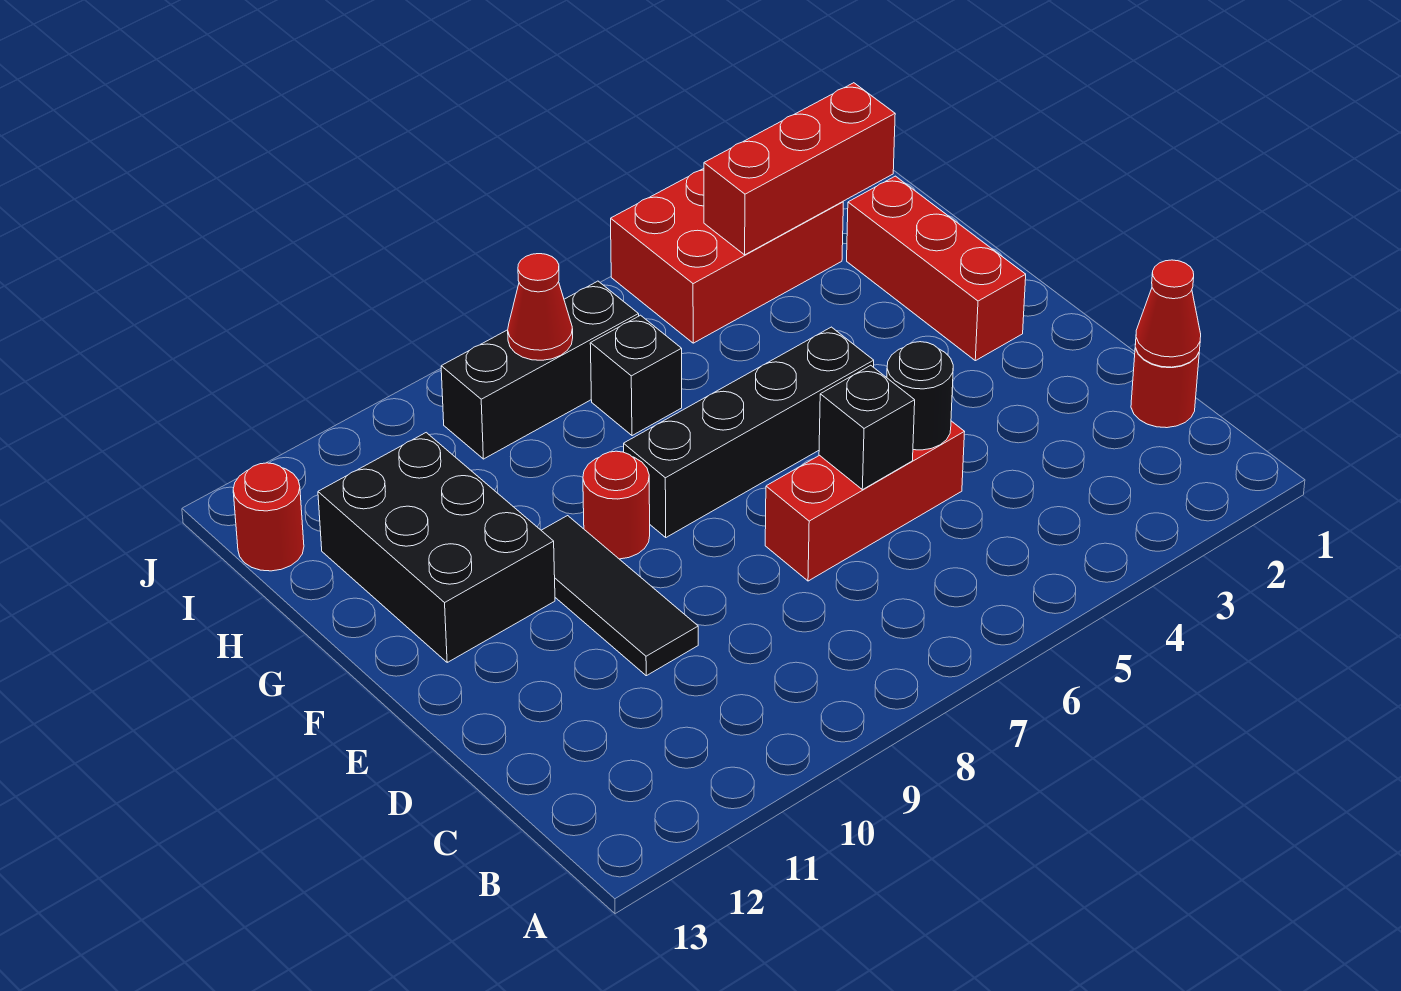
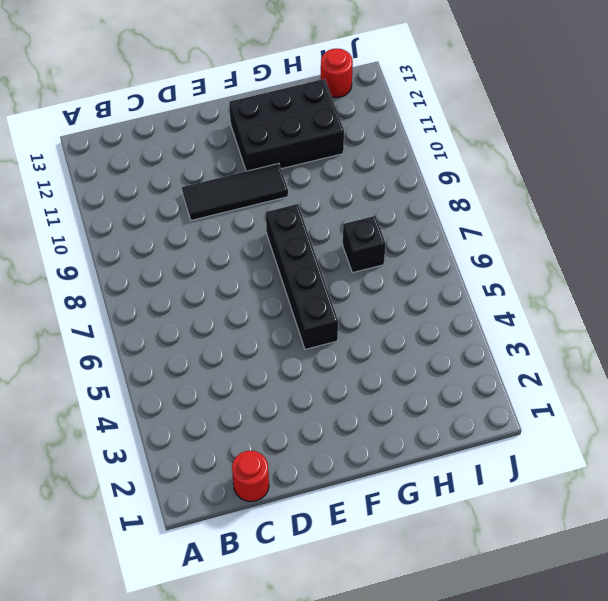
none -> red 1x3 brick [765,421,964,581]
none -> red 1x3 brick [847,176,1026,361]
none -> red 1x1 round brick [583,451,650,559]

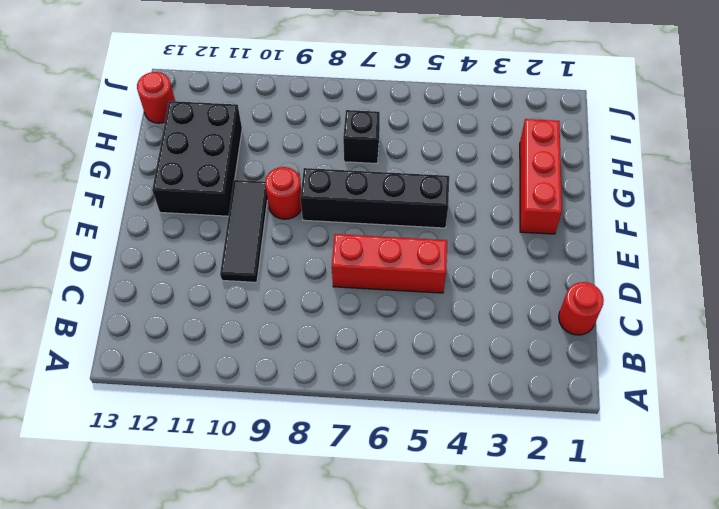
none -> red 2x3 brick [611,169,843,343]
none -> black 1x3 brick [441,281,639,459]
none -> red 1x1 cone [1135,260,1201,367]

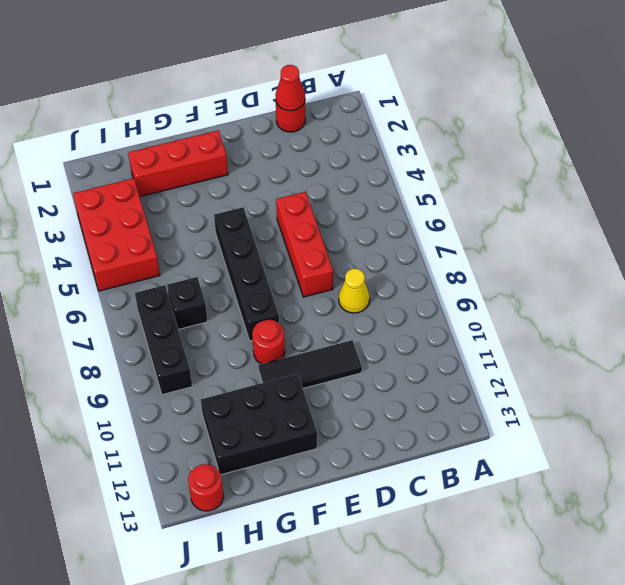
yellow 1x1 cone [339,269,370,313] -> none
none -> black 1x1 round brick [887,342,953,450]
none -> black 1x1 brick [819,365,915,490]
none -> red 1x3 brick [704,83,895,255]

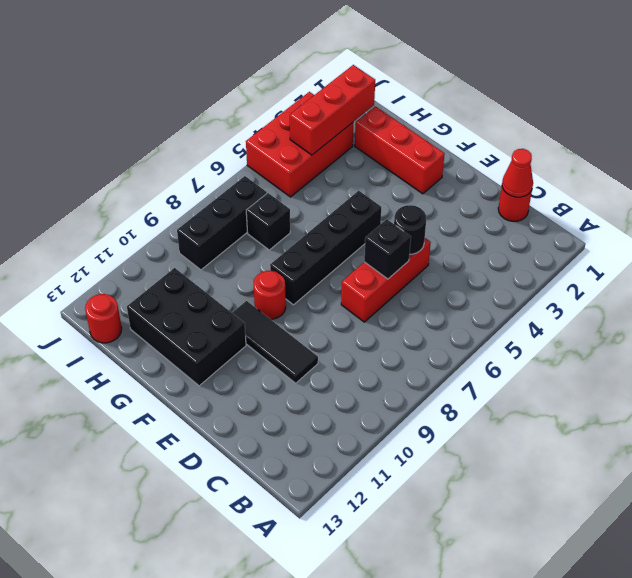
none -> red 1x1 cone [508,254,573,360]

